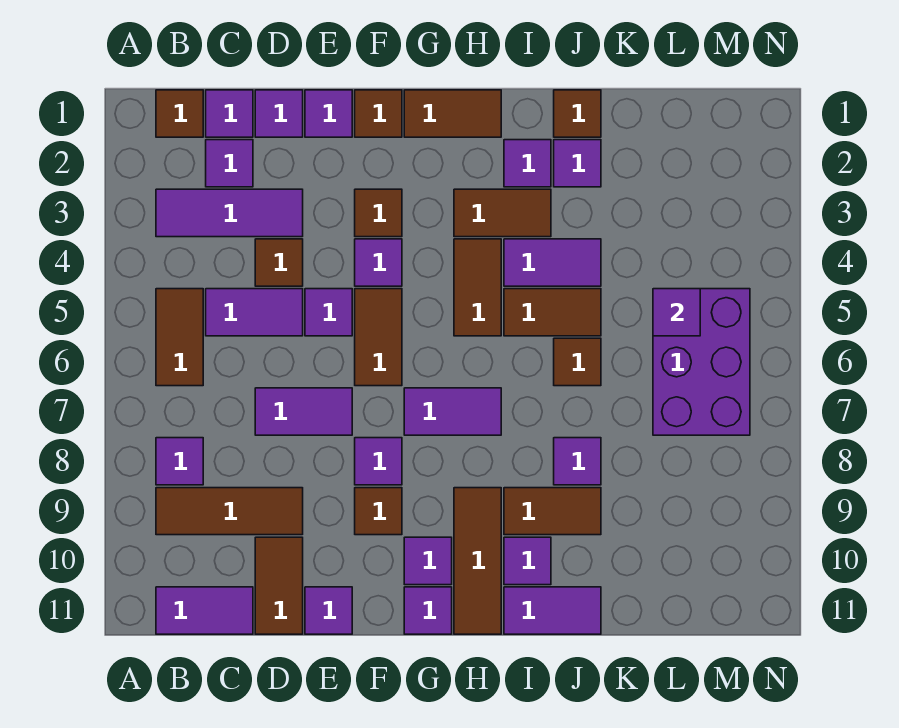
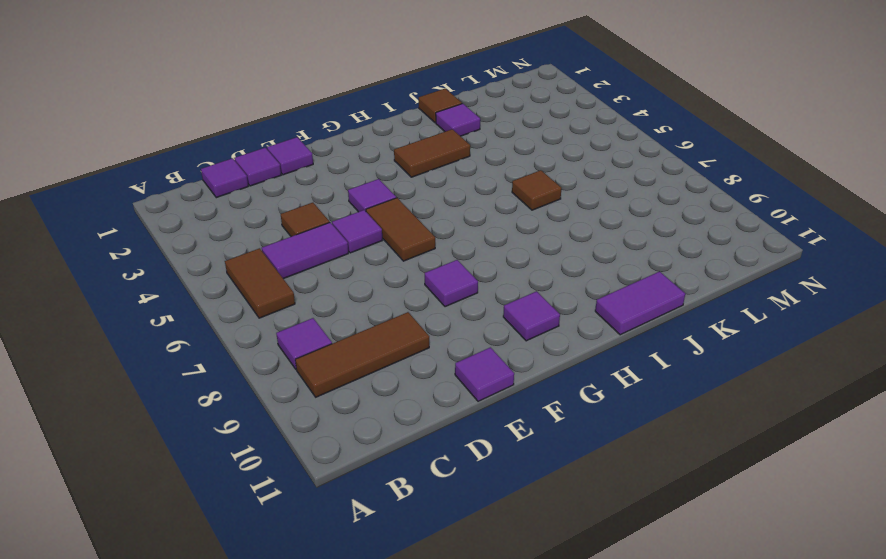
none -> brown 1x1 tile [156,90,203,137]
none -> purple 1x3 tile [156,189,303,237]
none -> purple 1x2 tile [156,587,253,634]
none -> purple 1x1 tile [206,140,253,187]

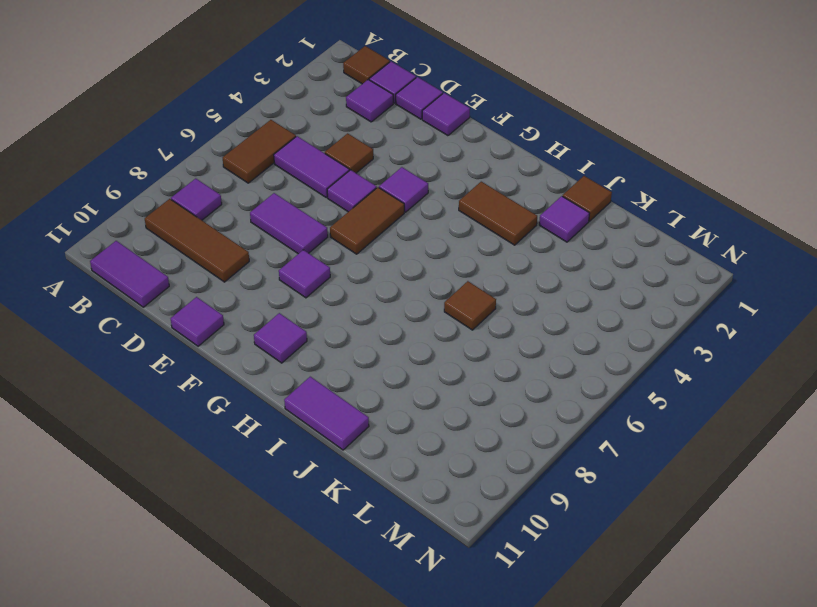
none -> purple 1x3 tile [156,189,303,237]
none -> brown 1x2 tile [255,537,303,634]
none -> brown 1x1 tile [355,90,402,137]
none -> brown 1x1 tile [355,189,402,237]

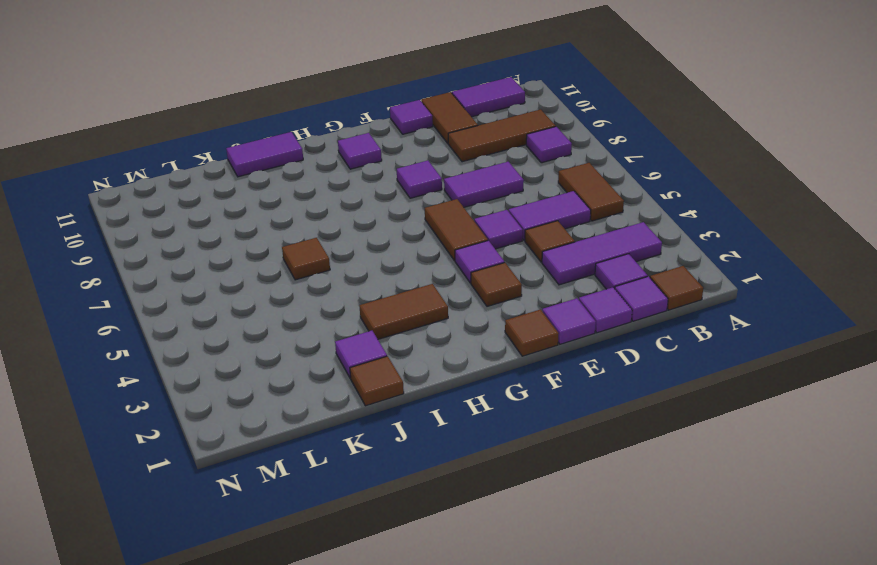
none -> brown 1x1 tile [355,488,402,535]
none -> brown 1x2 tile [404,90,501,137]
none -> purple 1x2 tile [404,388,501,435]
none -> purple 1x1 tile [404,587,452,634]

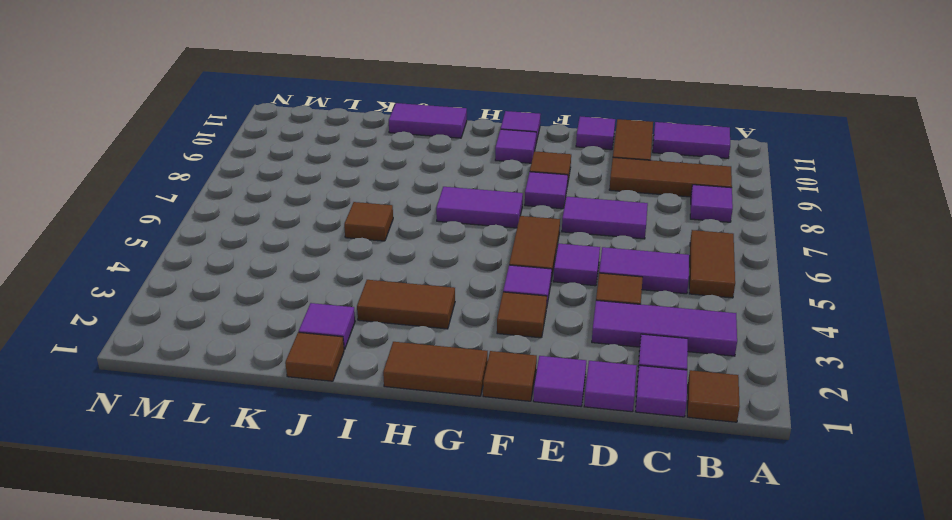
none -> brown 1x2 tile [454,239,501,336]
none -> brown 1x3 tile [454,488,501,634]
none -> purple 1x1 tile [504,140,551,187]
none -> purple 1x2 tile [504,239,601,286]

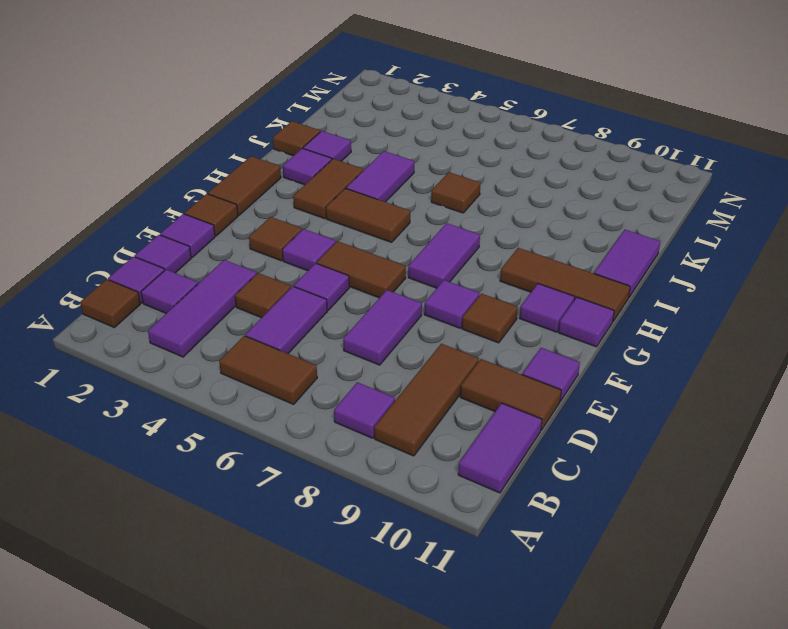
none -> brown 1x2 tile [504,289,601,336]
none -> brown 1x2 tile [504,488,601,535]
none -> purple 1x1 tile [504,537,551,585]
none -> purple 1x1 tile [554,438,601,485]

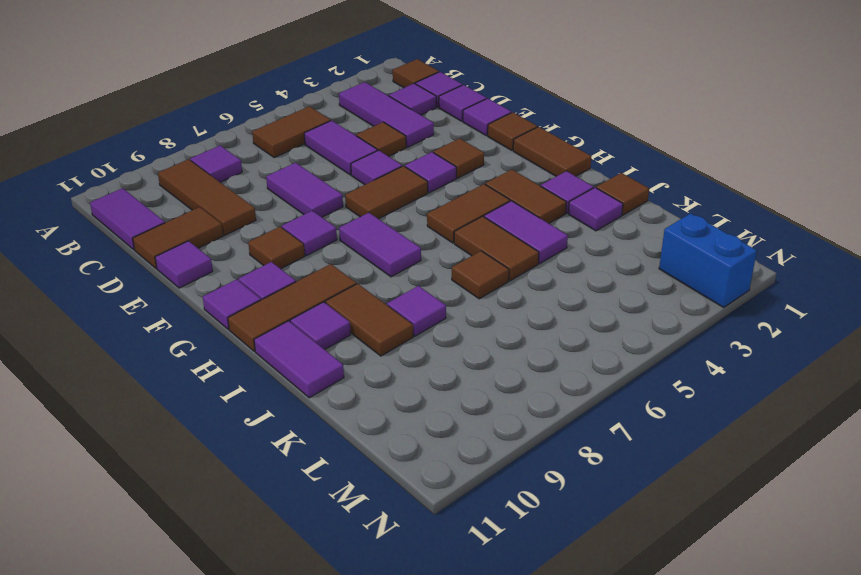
blue 1x2 brick [659,213,757,307] -> none
none -> purple 2x3 brick [653,289,750,435]
none -> purple 1x1 tile [653,289,700,336]

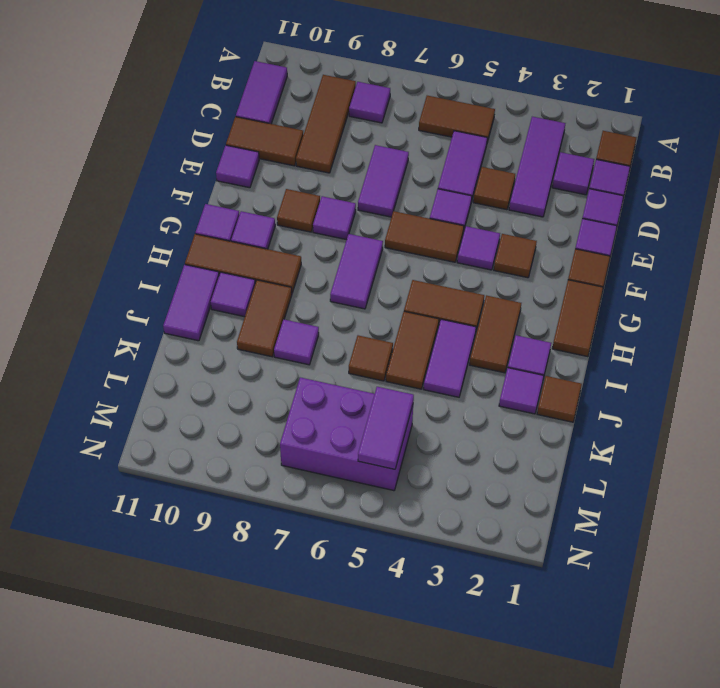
purple 1x2 tile [358,387,414,469] -> purple 1x1 tile [653,289,700,336]

